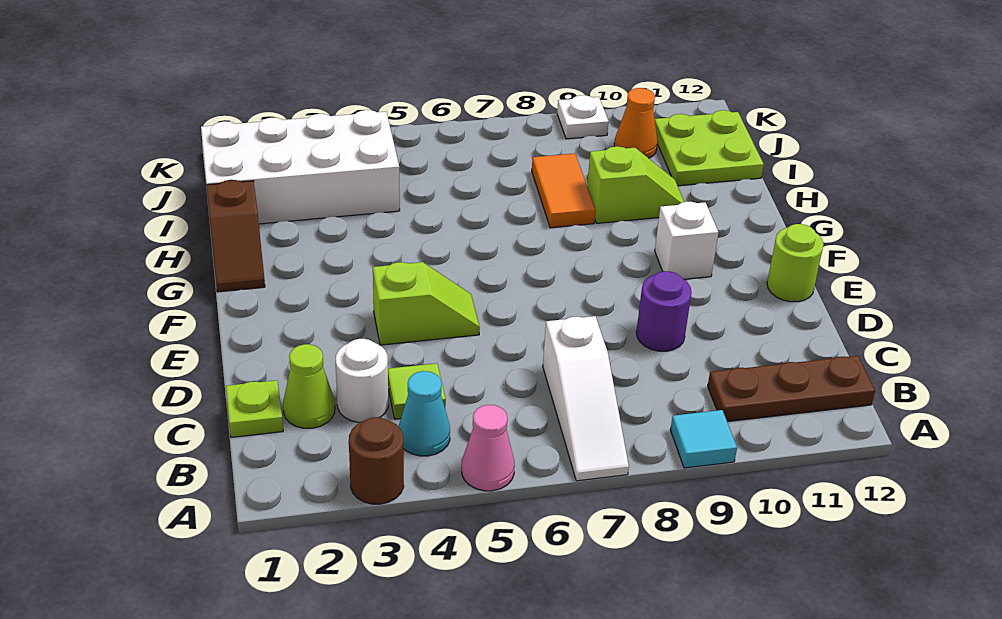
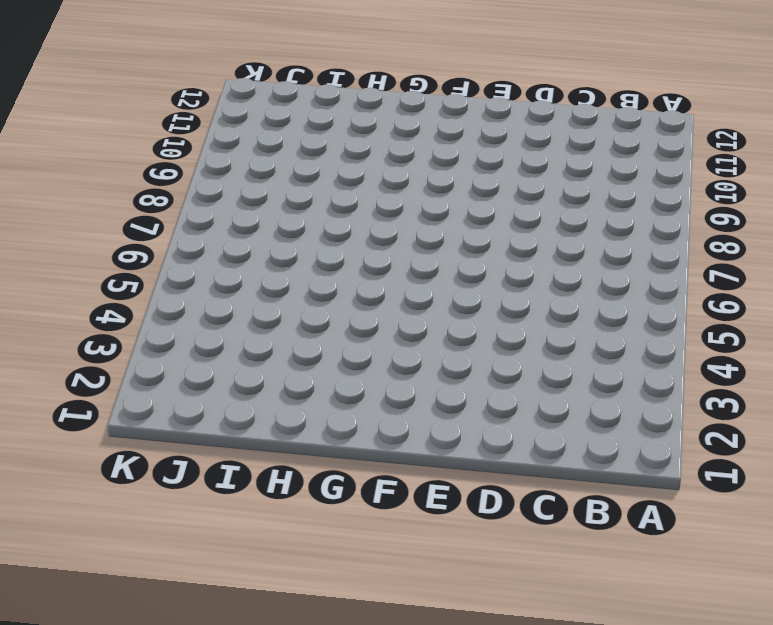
none -> brown 1x1 round brick [349,417,404,504]
none -> pink 1x1 cone [462,405,515,491]
none -> white 1x3 slope [543,316,629,481]

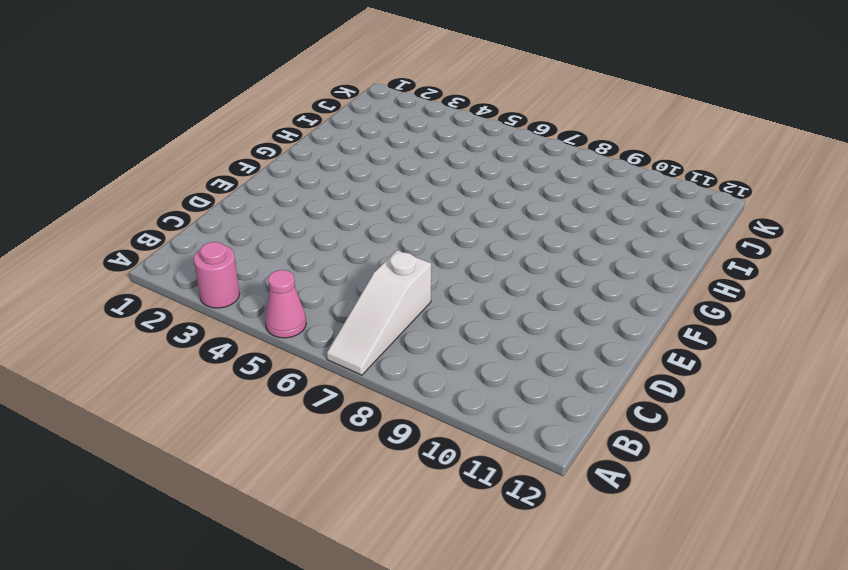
pink 1x1 round brick [194,242,240,308] -> brown 1x1 round brick [349,417,404,504]
none -> cyan 1x1 tile [670,410,737,468]
none -> cyan 1x1 cone [399,371,450,456]
none -> brown 1x3 plate [708,356,875,422]

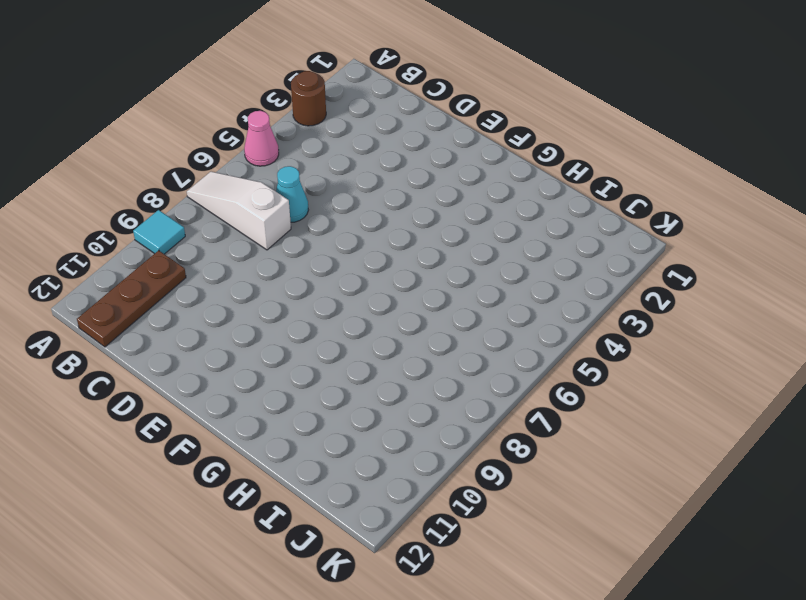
cyan 1x1 cone [276,166,308,222] -> cyan 1x1 cone moved to [399,371,450,456]
none -> lime 1x1 plate [226,380,283,437]
none -> lime 1x1 cone [283,344,335,428]
none -> white 1x1 round brick [336,339,388,422]

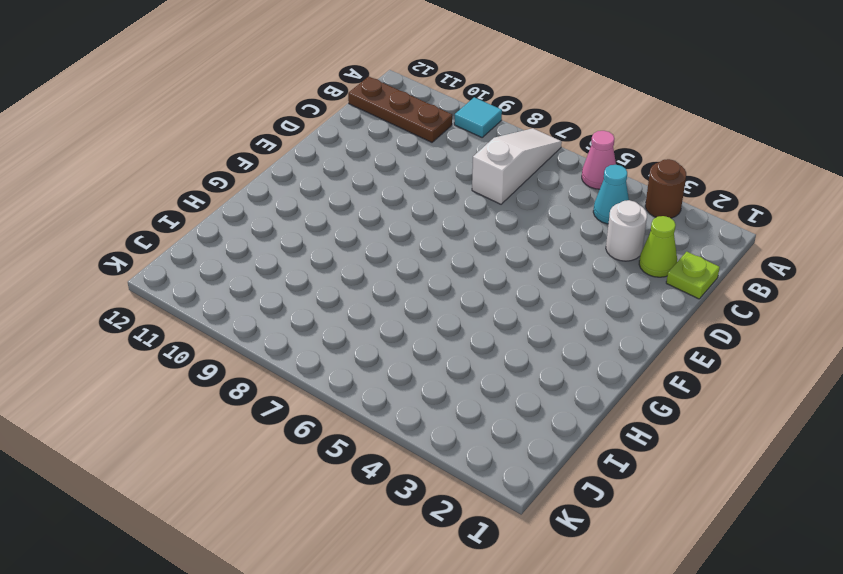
none -> lime 1x1 tile [388,363,446,419]
none -> purple 1x1 round brick [636,271,692,351]
none -> lime 1x2 slope [373,262,480,345]

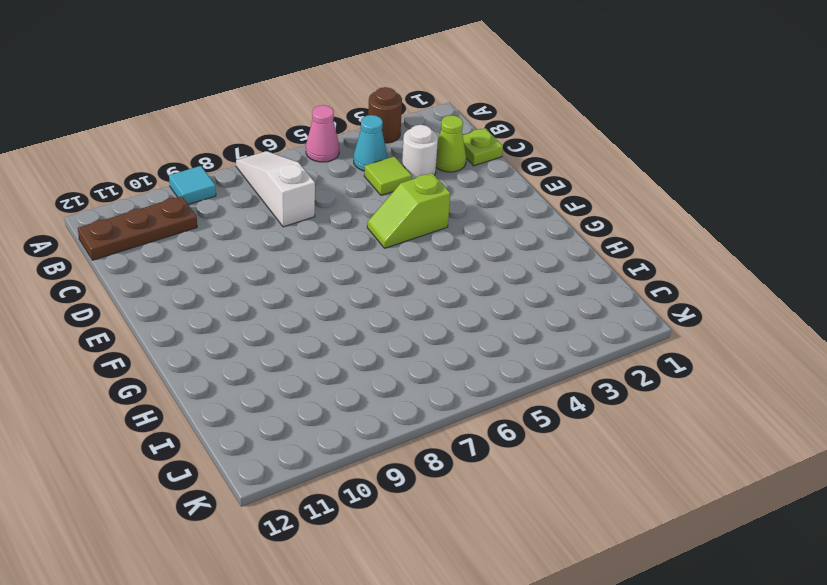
none -> purple 1x1 round brick [636,271,692,351]
none -> lime 1x1 round brick [767,224,824,302]
none -> white 1x1 brick [655,202,719,279]

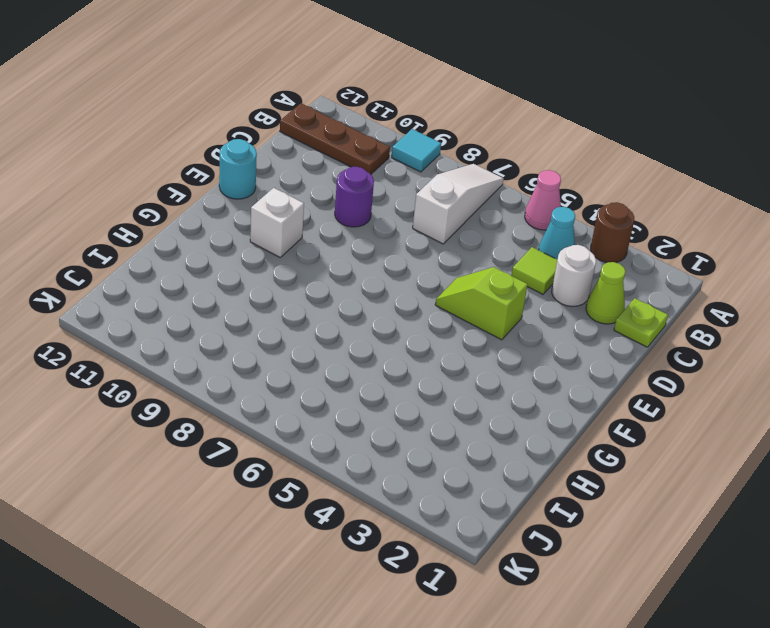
cyan 1x1 round brick [219,139,257,199] -> lime 1x1 round brick [767,224,824,302]
none -> brown 1x2 slope [206,180,265,292]
none -> orange 1x2 tile [532,153,595,228]
none -> lime 1x2 slope [587,146,684,223]

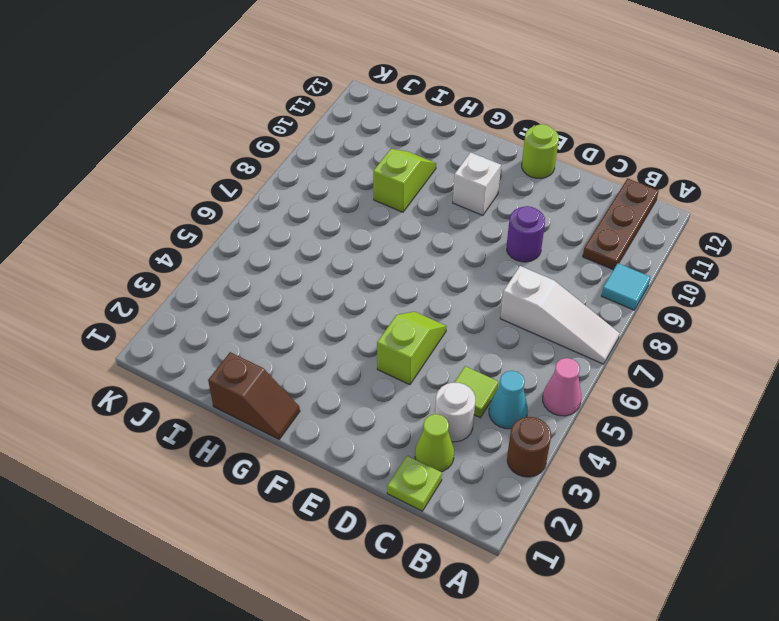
none -> orange 1x2 tile [532,153,595,228]
none -> white 2x4 brick [201,110,400,224]
none -> lime 2x2 plate [655,110,764,186]

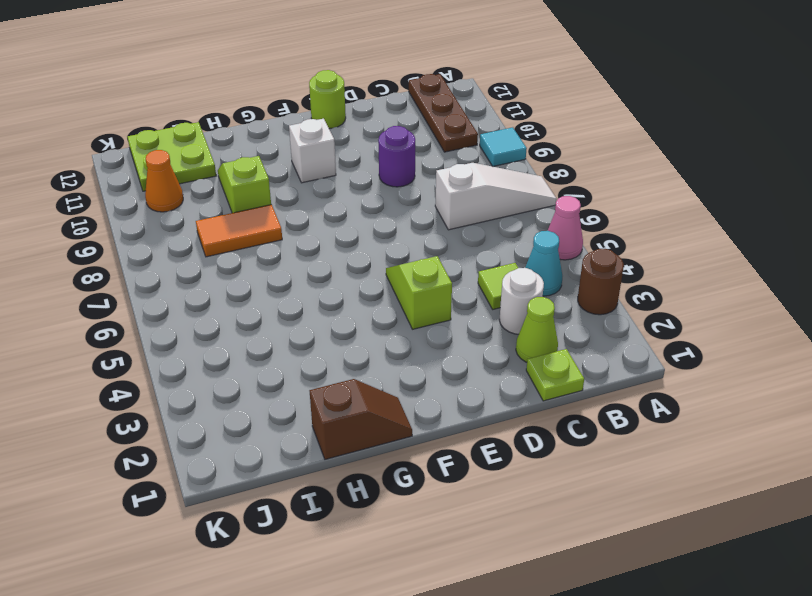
none -> white 2x4 brick [201,110,400,224]
none -> white 1x1 plate [557,95,609,139]

